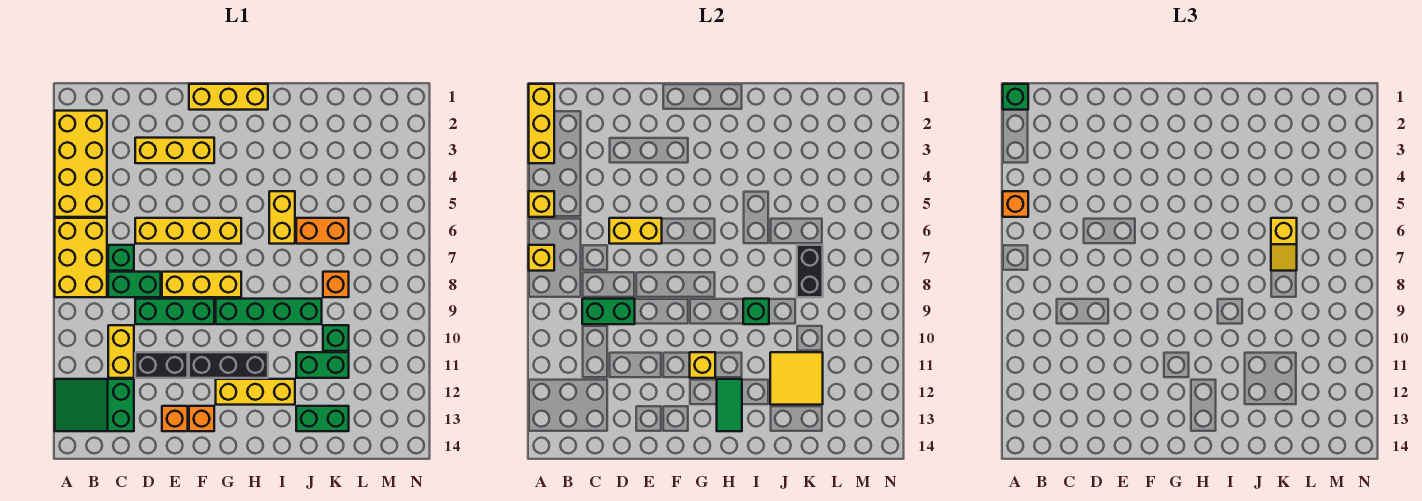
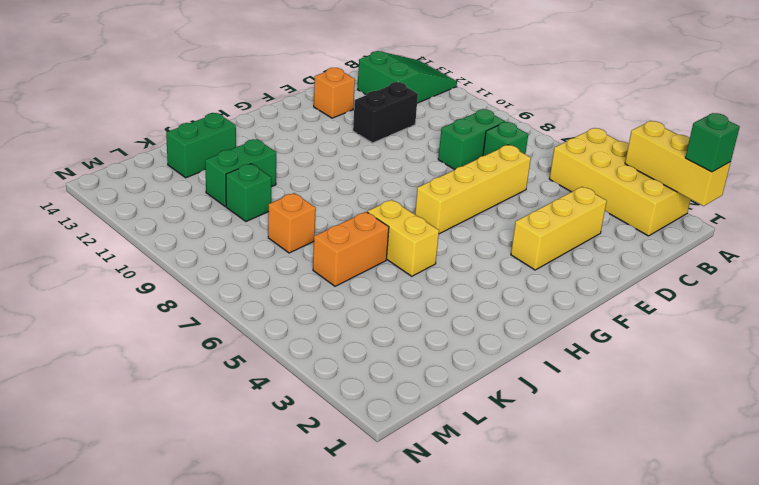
none -> yellow 2x3 brick [55,218,107,297]
none -> yellow 1x2 brick [108,325,134,378]
none -> green 1x3 brick [135,299,214,324]
none -> yellow 1x3 brick [162,272,241,297]

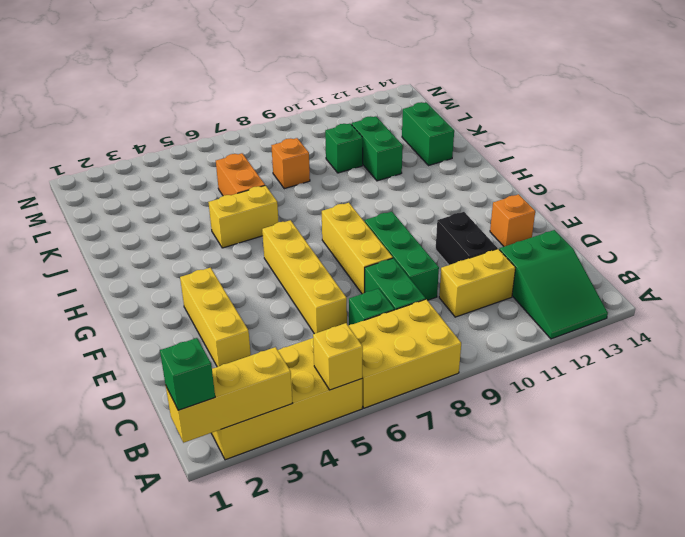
none -> yellow 1x3 brick [189,84,268,110]
none -> black 1x3 brick [189,352,268,378]
none -> orange 1x1 brick [189,406,214,431]
none -> green 1x4 brick [216,299,322,324]

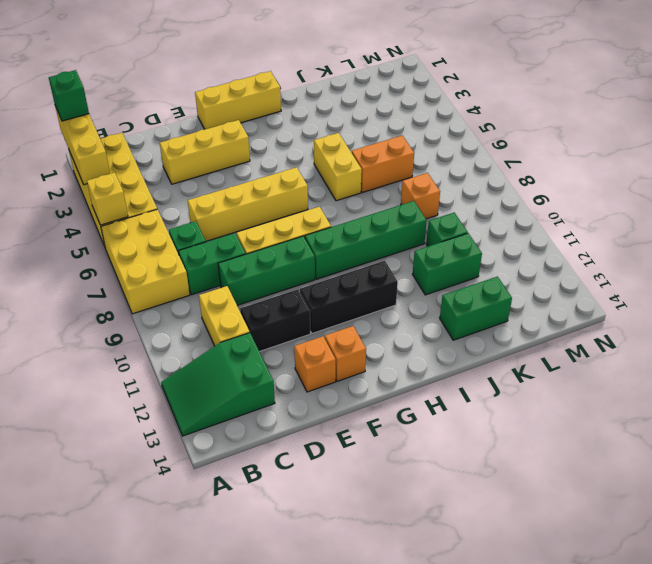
none -> yellow 1x3 brick [216,379,295,405]
none -> yellow 1x1 brick [529,245,554,271]
none -> green 1x2 brick [582,299,635,324]
none -> yellow 1x2 brick [609,218,662,244]

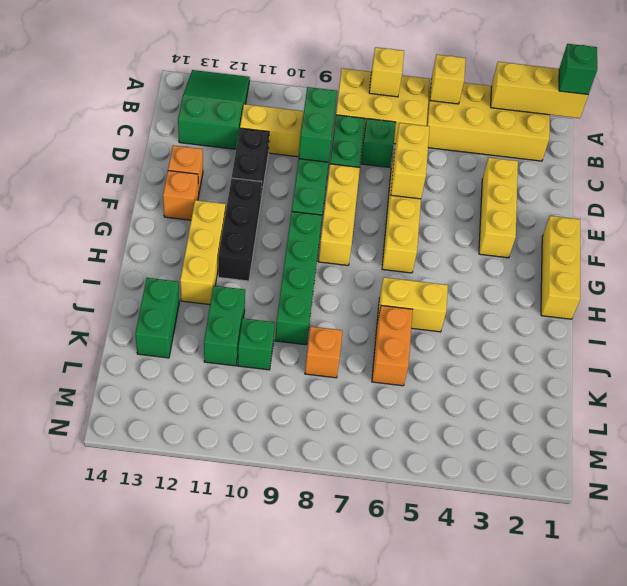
none -> yellow 1x1 brick [690,352,715,378]
none -> green 1x2 tile [717,379,742,431]
none -> green 1x1 brick [743,299,769,324]
none -> yellow 2x2 tile [770,352,823,405]

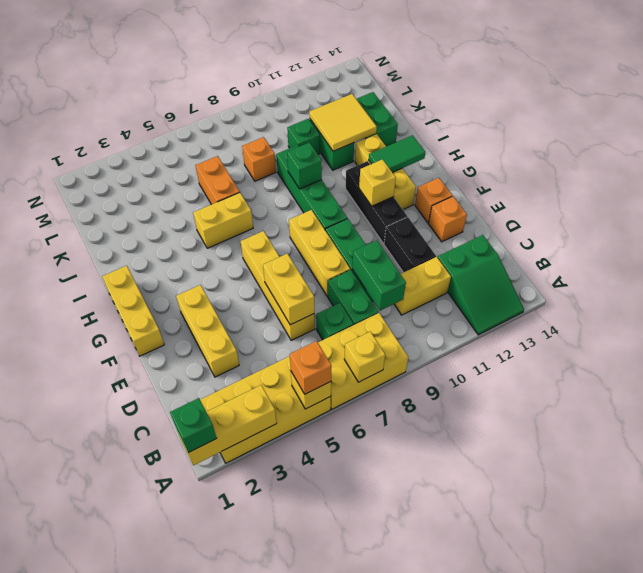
none -> black 1x2 brick [797,245,823,297]
none -> yellow 1x2 slope [1271,218,1297,271]

